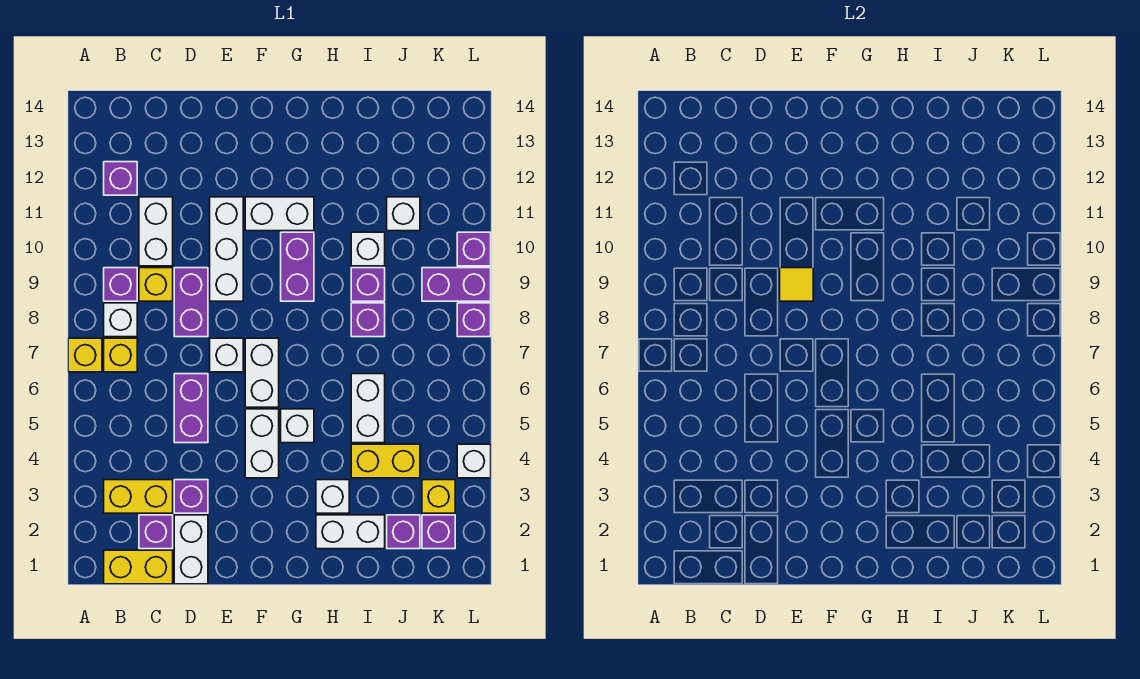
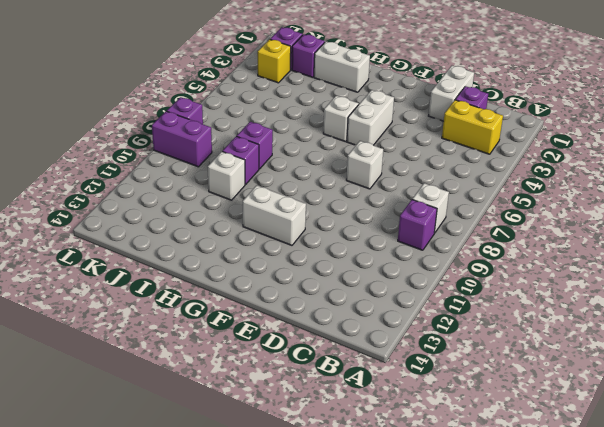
none -> yellow 1x1 brick [68,338,102,372]
none -> yellow 1x2 brick [104,550,173,584]
none -> yellow 1x1 brick [104,338,137,372]
none -> purple 1x1 brick [104,162,137,195]

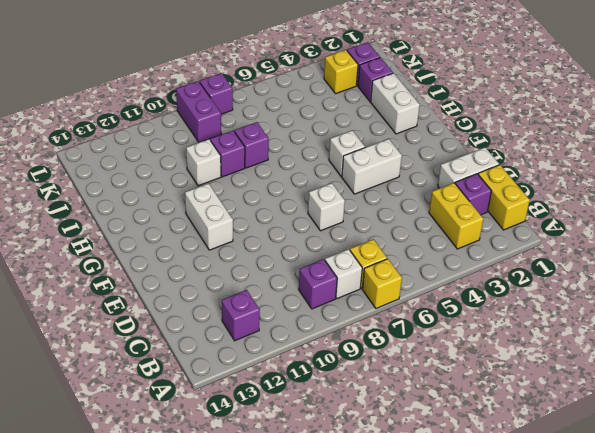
none -> yellow 1x1 brick [139,268,173,301]
none -> white 1x2 brick [139,197,173,266]
none -> purple 1x1 brick [174,480,208,513]
none -> purple 1x2 brick [174,374,208,443]

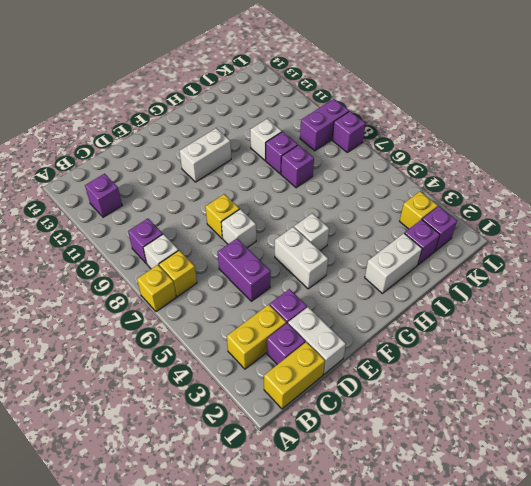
yellow 1x1 brick [206,194,240,238] -> yellow 1x1 brick moved to [139,268,173,301]
none -> white 1x2 brick [139,197,173,266]
none -> purple 1x2 brick [174,268,208,337]
none -> white 1x3 brick [210,197,243,301]
none -> white 1x2 brick [245,338,279,407]

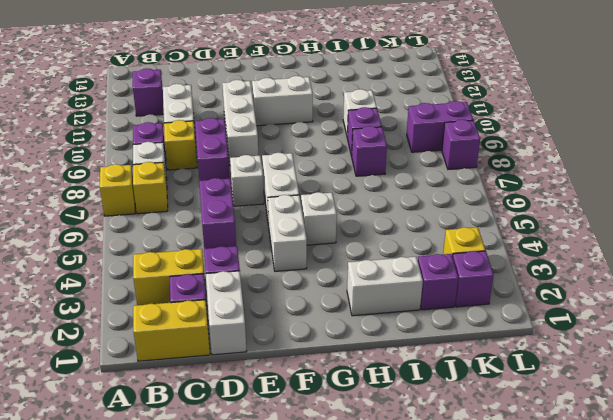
none -> purple 1x2 brick [281,232,314,301]
none -> white 1x1 brick [316,480,349,513]
none -> yellow 1x2 brick [351,444,420,478]
none -> white 1x2 brick [351,374,385,443]

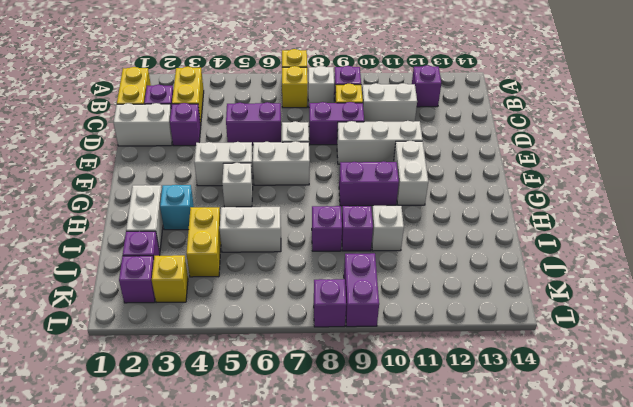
cyan 1x1 brick [160,185,194,230] -> white 1x1 brick [316,480,349,513]
none -> white 1x1 brick [387,197,420,231]
none -> white 1x1 brick [457,444,491,478]
none -> purple 1x1 brick [457,232,491,266]
none -> yellow 1x1 tile [780,268,813,301]

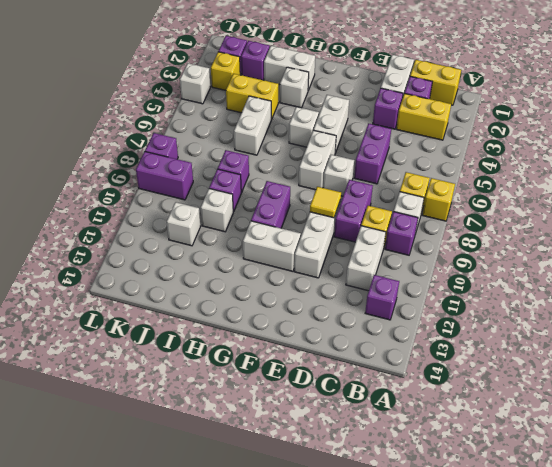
none -> purple 1x1 brick [457,232,491,266]

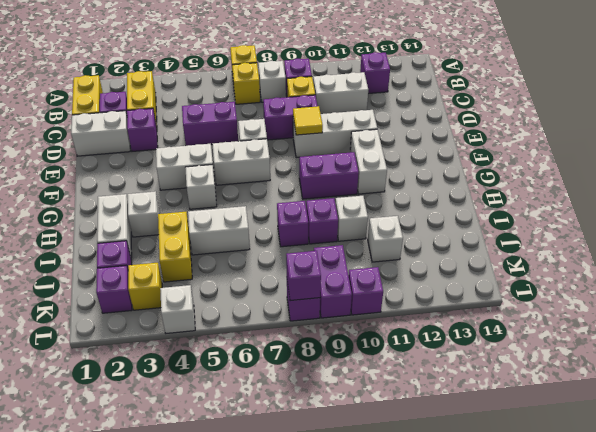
purple 1x1 brick [286,251,321,301] -> none

